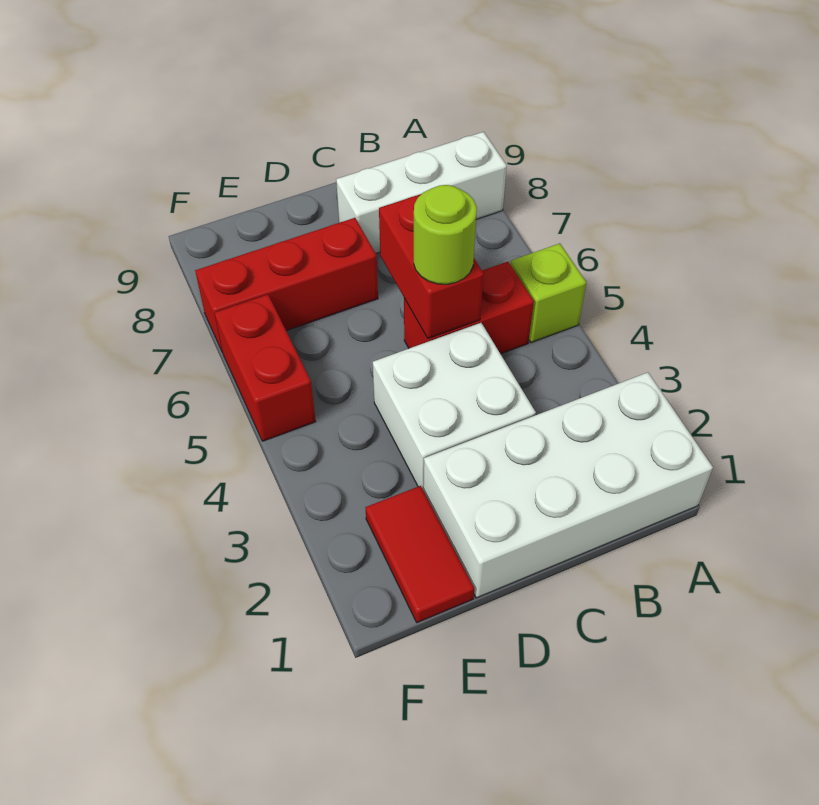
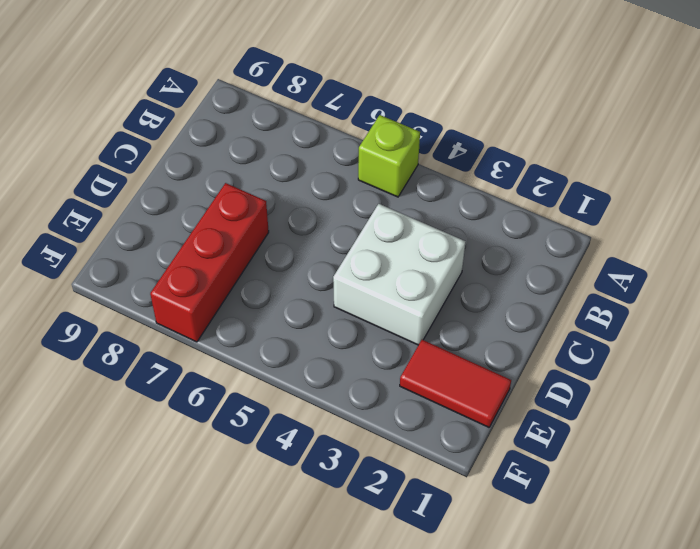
none -> white 2x4 brick [423,372,713,598]
none -> white 1x3 brick [336,132,507,253]

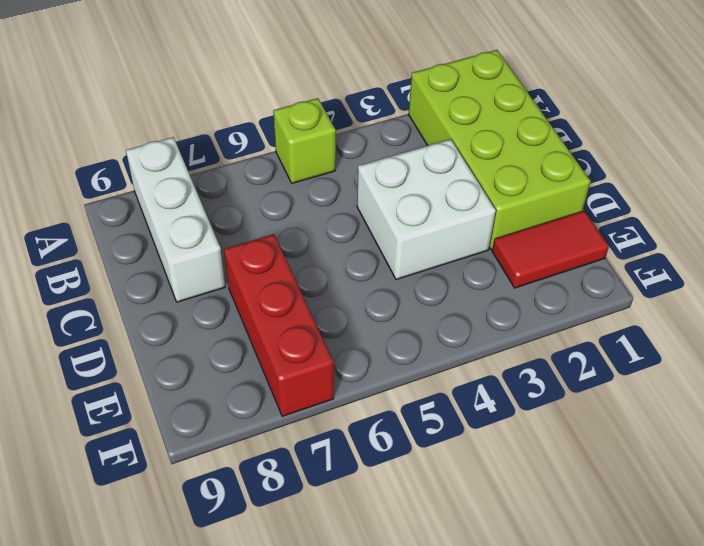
lime 2x4 brick [409,50,591,249] -> white 2x4 brick [423,372,713,598]
none -> red 1x2 brick [404,262,534,354]
none -> red 1x2 brick [215,294,316,441]

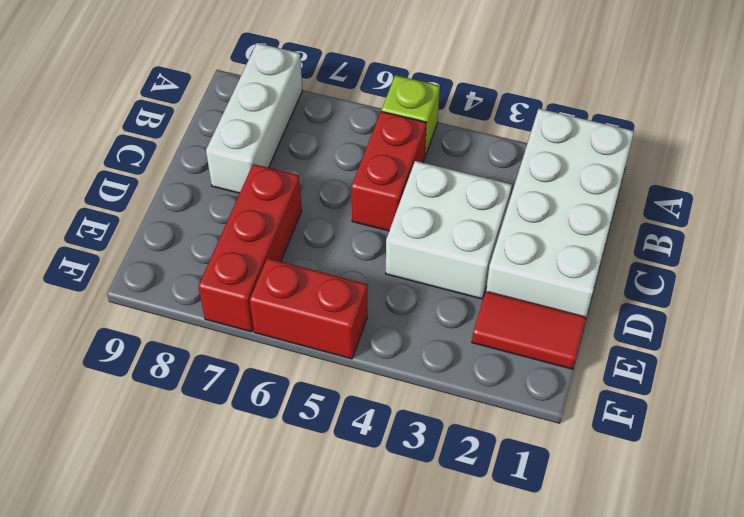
none -> red 1x2 brick [379,194,484,338]
none -> lime 1x1 round brick [414,185,477,284]

